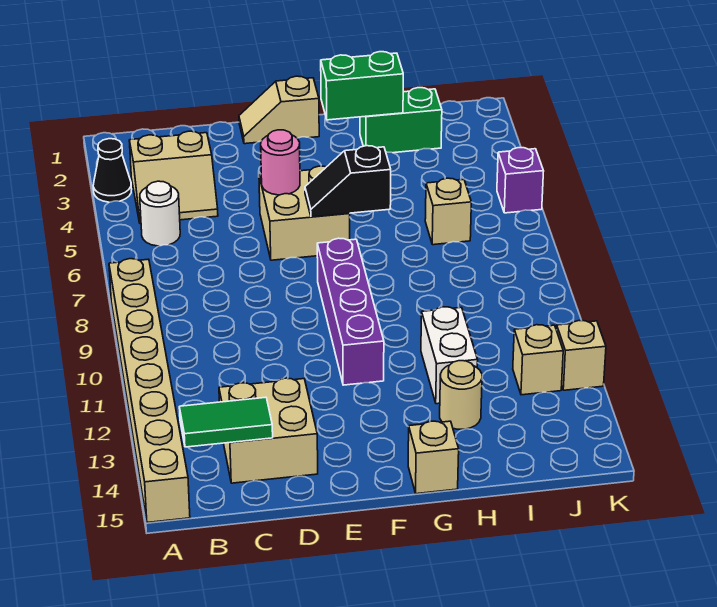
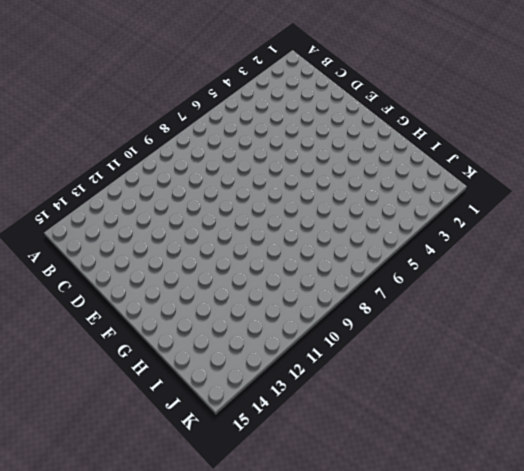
none -> black 1x1 cone [93,139,132,202]
none -> tan 1x8 brick [109,259,190,523]
none -> tan 2x2 slope [129,131,218,224]

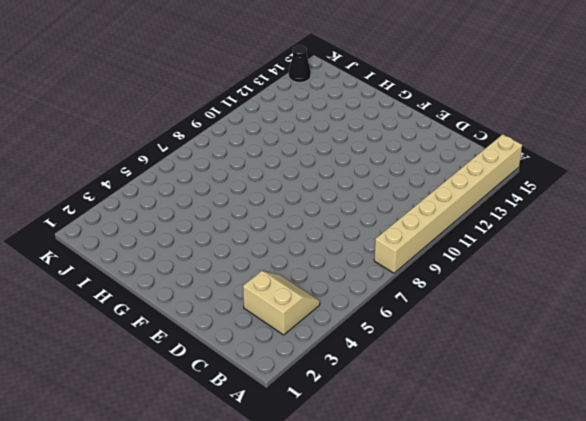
black 1x1 cone [289,45,311,82] -> black 1x1 cone moved to [93,139,132,202]
none -> white 1x1 round brick [140,181,180,246]
none -> tan 2x2 brick [219,378,318,483]
none -> tan 1x2 slope [239,76,319,144]

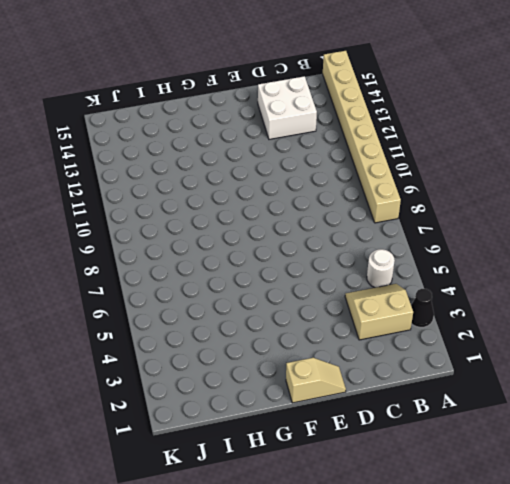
white 2x2 brick [258,76,317,139] -> tan 2x2 brick [219,378,318,483]
none -> tan 2x2 brick [259,166,350,260]
none -> purple 1x4 brick [317,238,384,385]
none -> tan 1x1 brick [408,421,459,494]

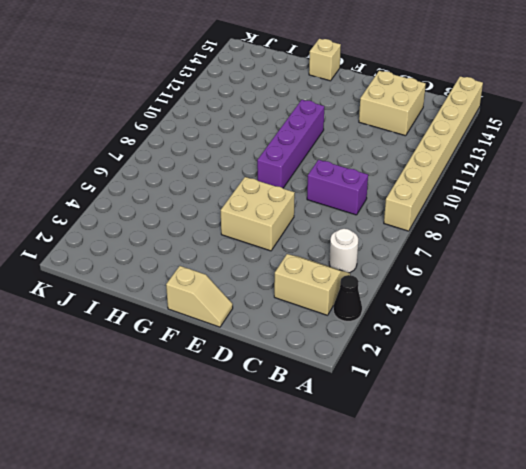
purple 1x2 brick [307,160,368,215] -> none
none -> green 1x2 brick [360,88,442,153]
none -> white 1x2 brick [421,307,478,404]
none -> tan 1x1 round brick [440,361,482,429]

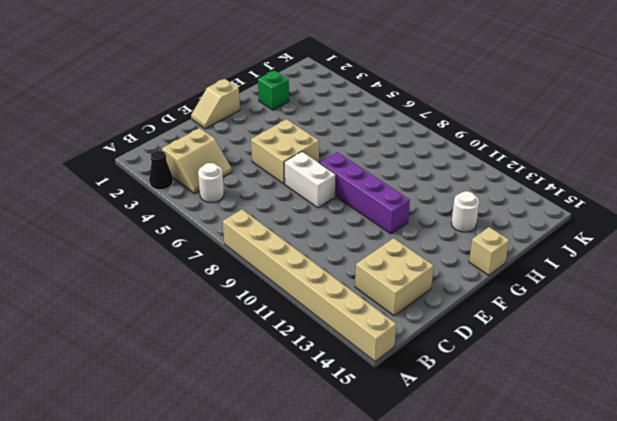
white 1x2 brick [284,152,336,208] -> white 1x2 brick moved to [421,307,478,404]
green 1x1 brick [258,70,289,110] -> green 1x2 brick [360,88,442,153]
white 1x1 round brick [451,191,479,232] -> tan 1x1 round brick [440,361,482,429]
none -> tan 1x1 brick [425,178,471,245]
none -> tan 1x1 brick [513,325,563,395]
none -> purple 1x1 brick [497,148,544,213]

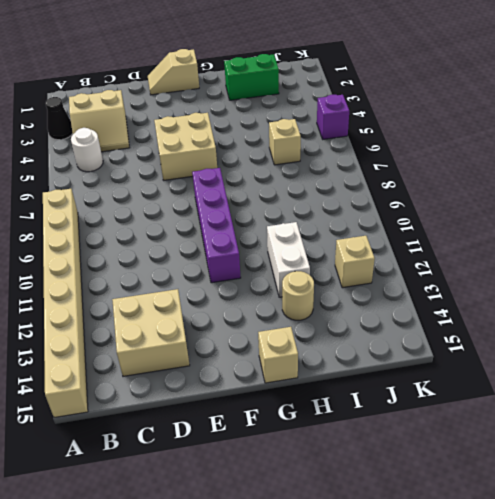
none -> tan 1x1 brick [557,321,606,390]
none -> green 1x2 tile [179,397,273,447]
none -> pink 1x1 round brick [261,130,300,195]

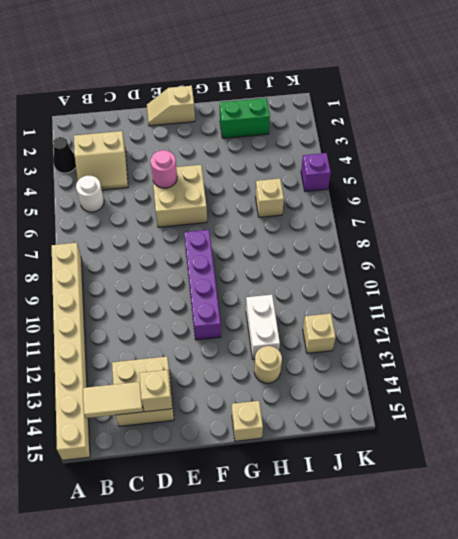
tan 1x2 tile [83,382,143,418] -> green 1x2 tile [179,397,273,447]
tan 1x1 brick [139,370,172,412] -> tan 1x1 brick moved to [557,321,606,390]
none -> black 1x2 slope [305,146,391,217]
none -> green 1x2 brick [321,52,403,120]

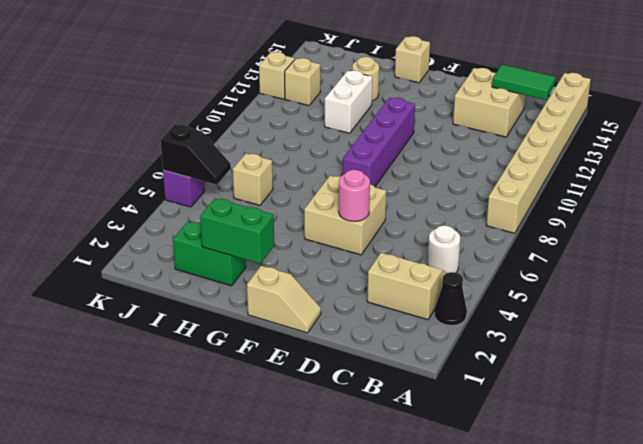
black 1x2 slope [161,124,231,185] -> black 1x2 slope moved to [305,146,391,217]

